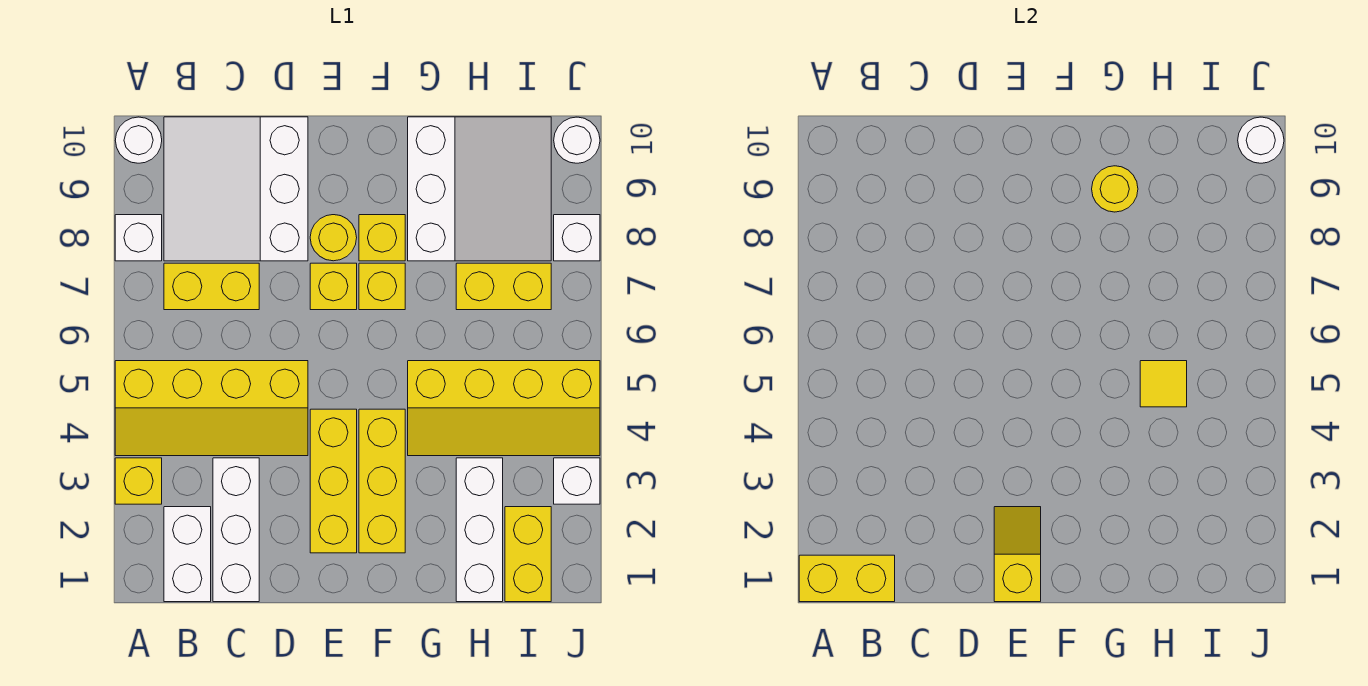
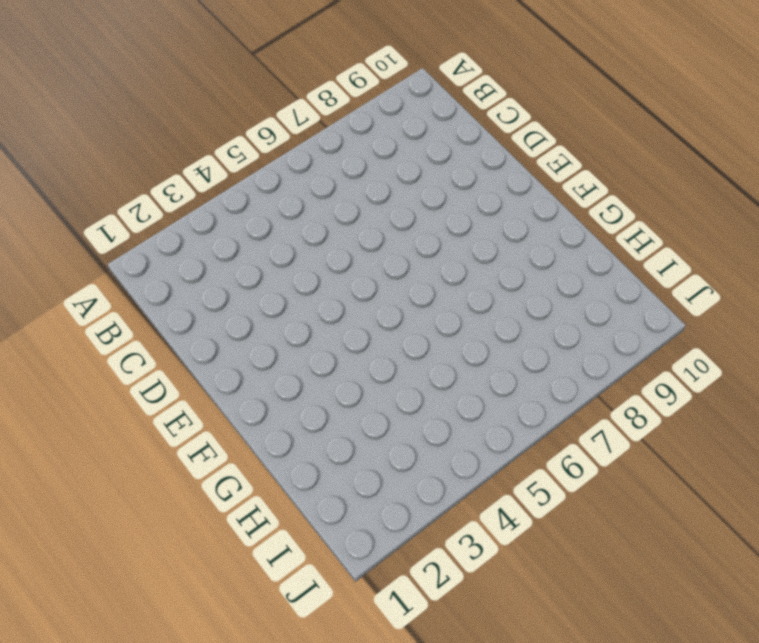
none -> yellow 1x1 brick [115,458,162,504]
none -> yellow 2x4 slope [115,361,308,456]
none -> white 1x1 brick [115,215,162,261]

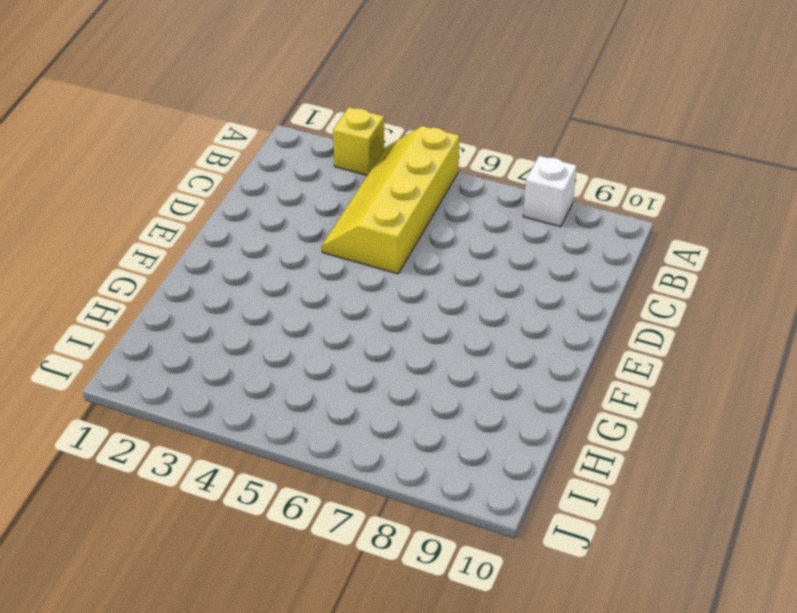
none -> white 1x1 round brick [115,117,162,163]
none -> white 1x2 brick [164,507,211,602]
none -> yellow 1x2 brick [164,263,259,310]

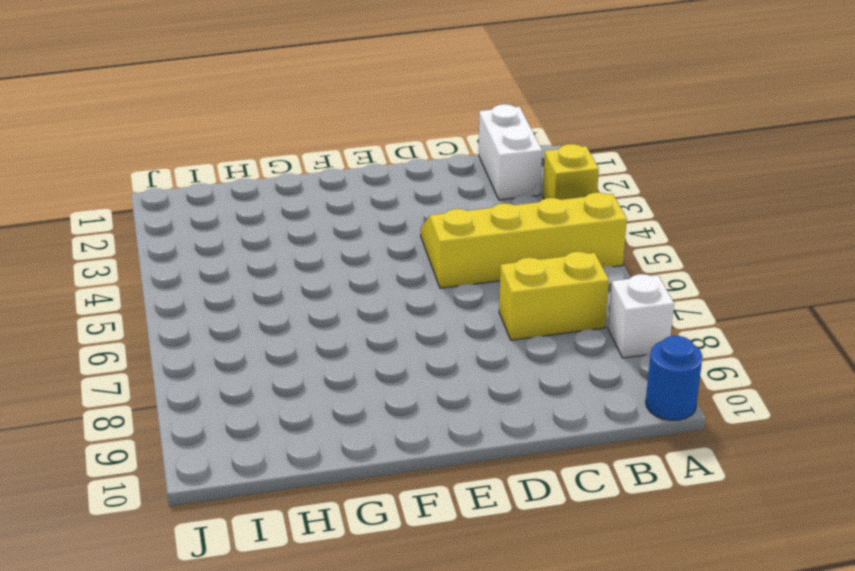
blue 1x1 round brick [646,336,703,421] -> white 1x1 round brick [115,117,162,163]
none -> white 3x3 slope [164,117,308,261]
none -> white 1x3 brick [213,458,259,602]
none -> yellow 1x3 brick [310,409,357,553]

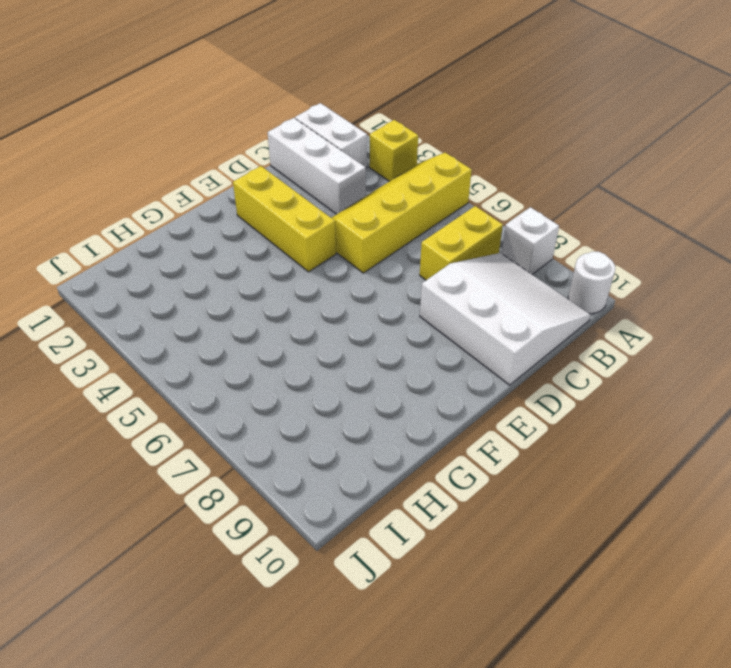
none -> yellow 1x1 brick [310,263,357,310]
none -> yellow 1x1 round brick [310,215,357,261]
none -> yellow 1x3 brick [359,409,405,553]

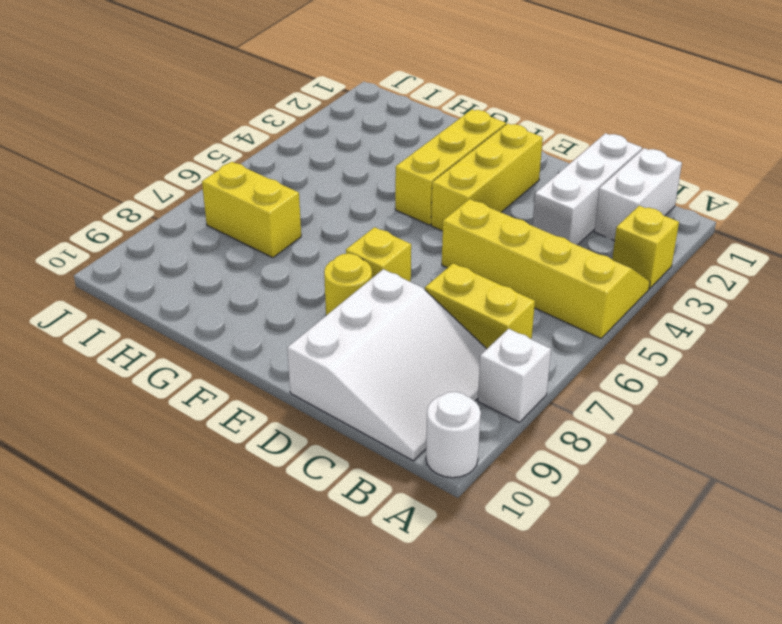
none -> yellow 1x1 brick [359,263,405,310]
none -> yellow 1x1 brick [359,215,405,261]
none -> yellow 2x4 slope [408,361,600,456]

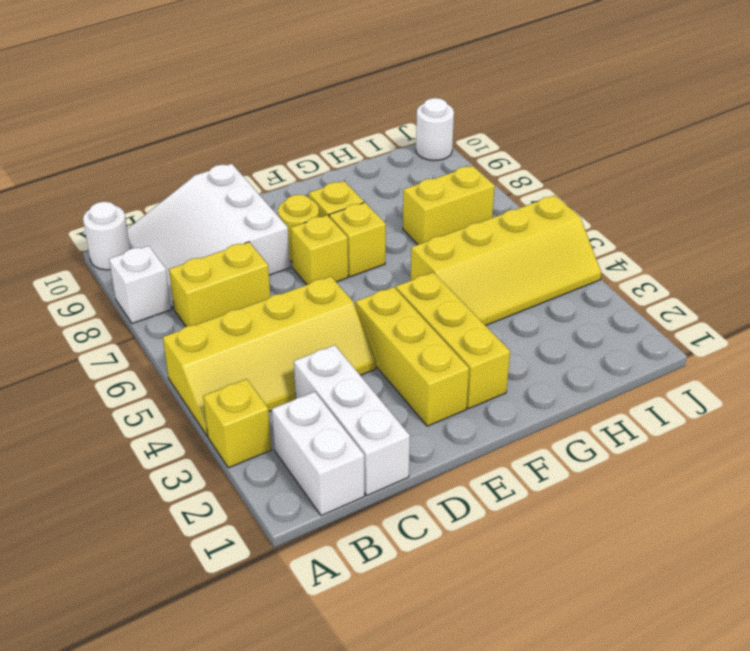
none -> white 3x3 slope [408,117,551,261]
none -> white 1x3 brick [456,458,503,602]
none -> yellow 1x2 brick [505,507,551,602]

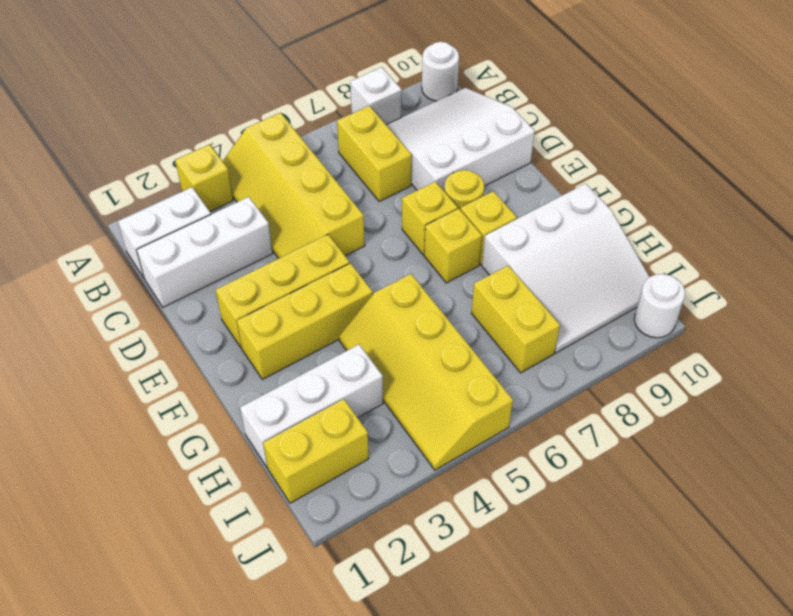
none -> white 1x1 brick [554,458,600,504]
none -> white 1x1 brick [554,215,600,261]
none -> yellow 1x2 brick [799,555,895,602]

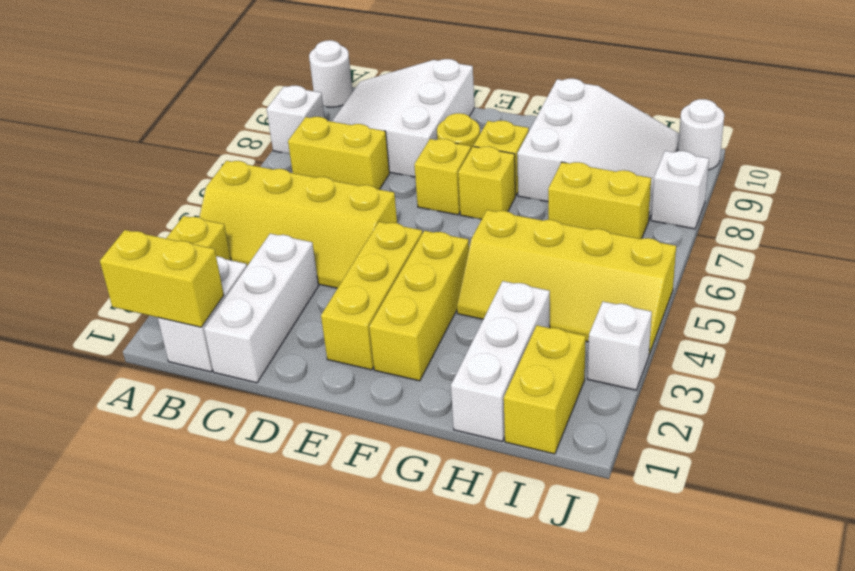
none -> yellow 1x2 slope [994,507,1041,602]
none -> yellow 1x1 round brick [1092,166,1138,212]
none -> yellow 1x1 tile [1140,361,1187,407]

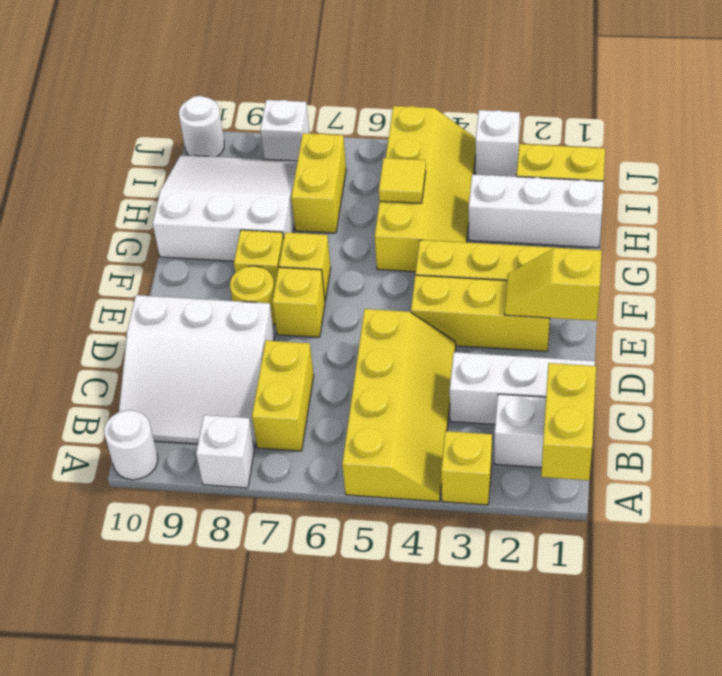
none -> yellow 1x1 round brick [1092,166,1138,212]
none -> white 1x1 round brick [1238,117,1284,163]

